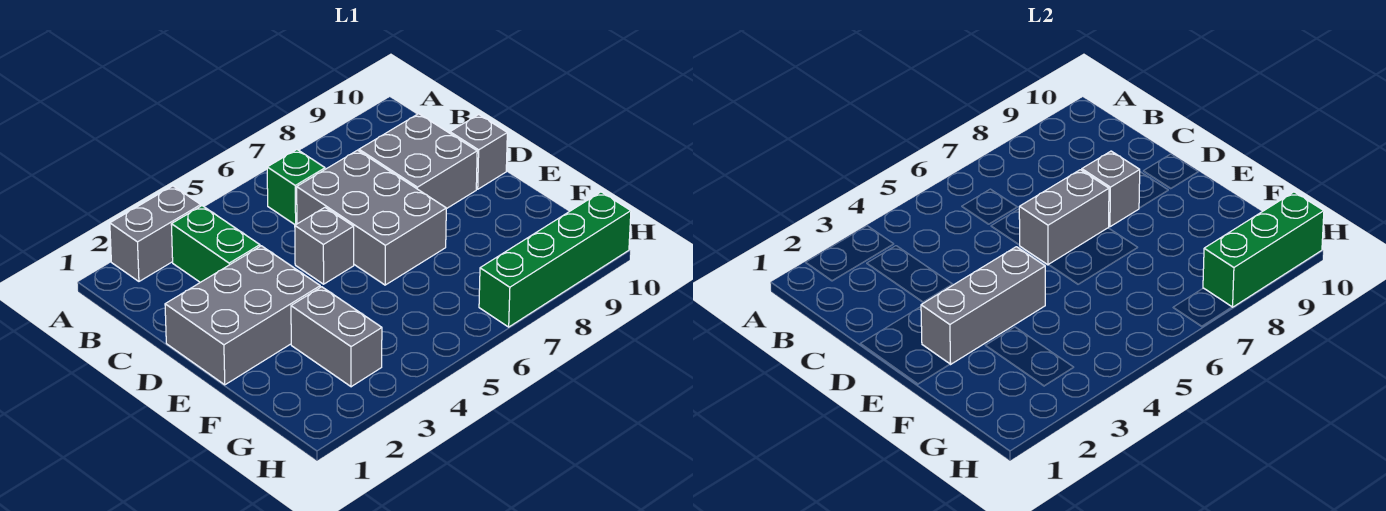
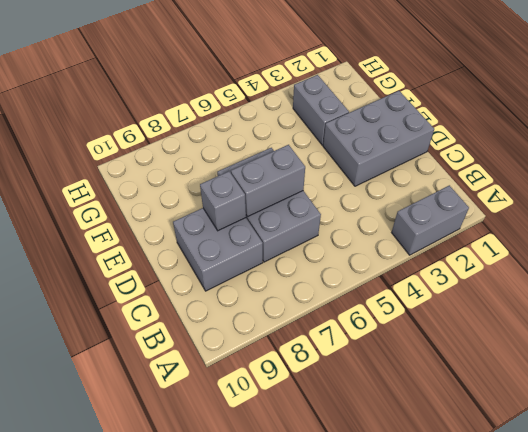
none -> green 1x2 brick [171,206,260,282]
none -> green 1x1 brick [267,150,325,225]
none -> grey 1x1 brick [295,208,354,284]

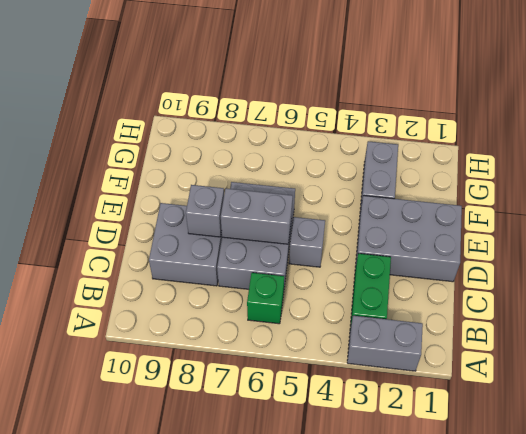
none -> grey 1x1 brick [450,114,507,189]
none -> green 1x4 brick [479,192,631,327]
none -> grey 1x3 brick [921,247,1045,364]

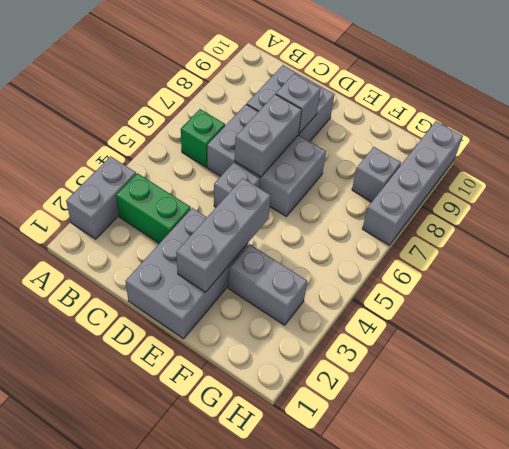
grey 1x1 brick [352,147,401,202] -> grey 1x1 brick moved to [450,114,507,189]
grey 1x4 brick [362,121,463,245] -> green 1x4 brick [479,192,631,327]
none -> green 1x3 brick [1203,192,1324,307]

